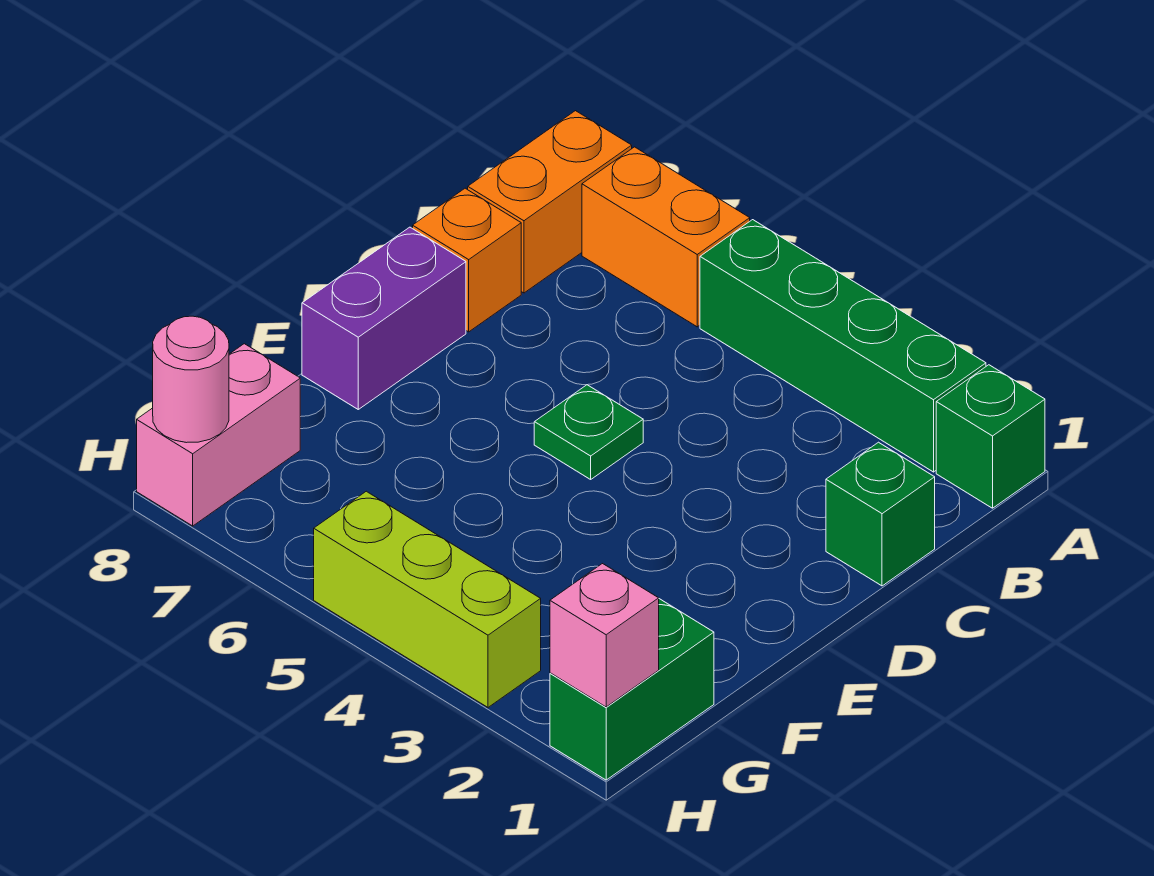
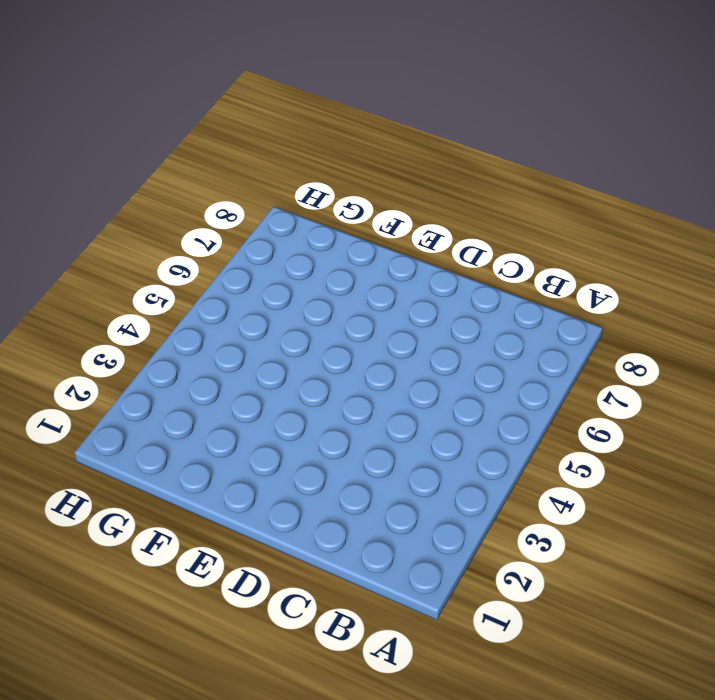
none -> green 1x1 brick [936,365,1045,508]
none -> green 1x4 brick [700,220,986,472]
none -> orange 1x2 brick [582,147,750,327]

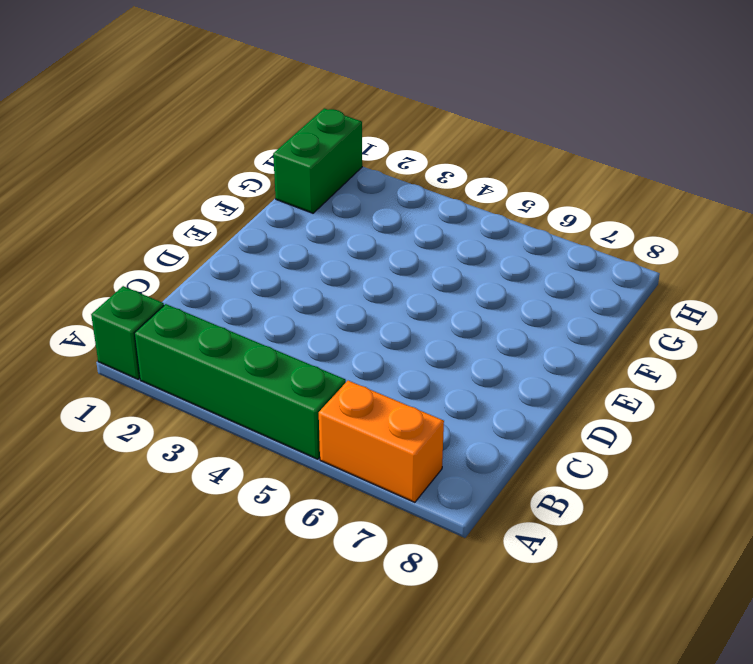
none -> orange 1x2 brick [468,111,632,293]
none -> green 1x1 brick [826,442,935,586]
none -> orange 1x1 brick [413,188,521,332]

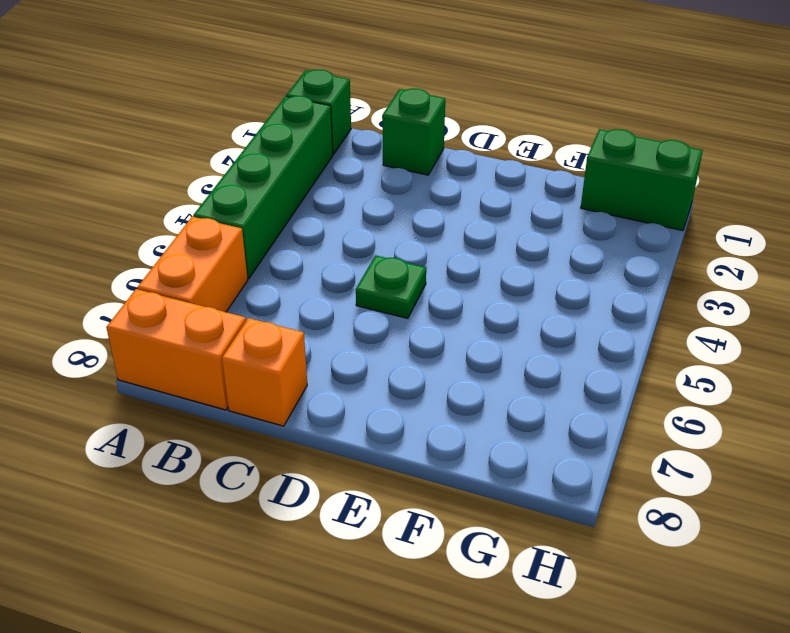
none -> purple 1x2 brick [302,227,466,409]
none -> pink 1x2 brick [137,344,300,526]
none -> lime 1x3 brick [314,491,541,707]

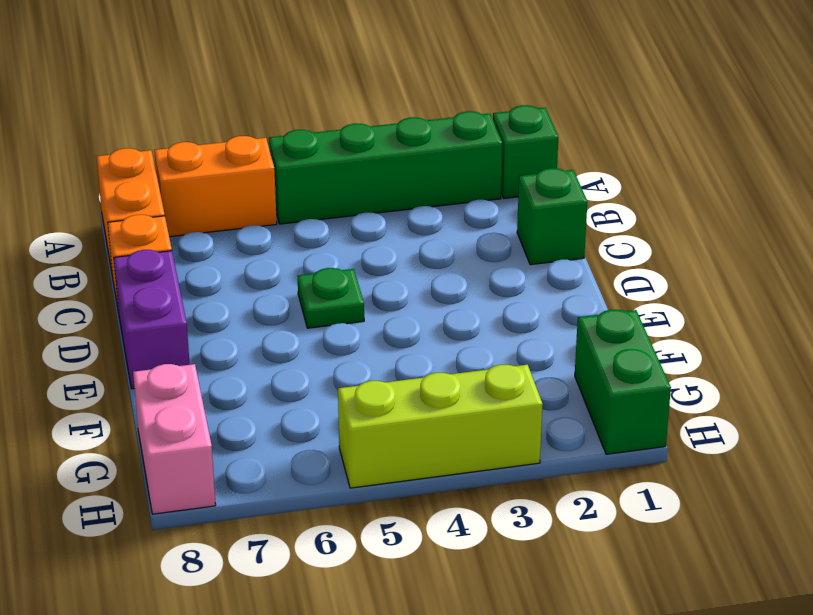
none -> pink 1x1 brick [550,564,659,707]
none -> pink 1x1 round brick [153,316,229,443]

